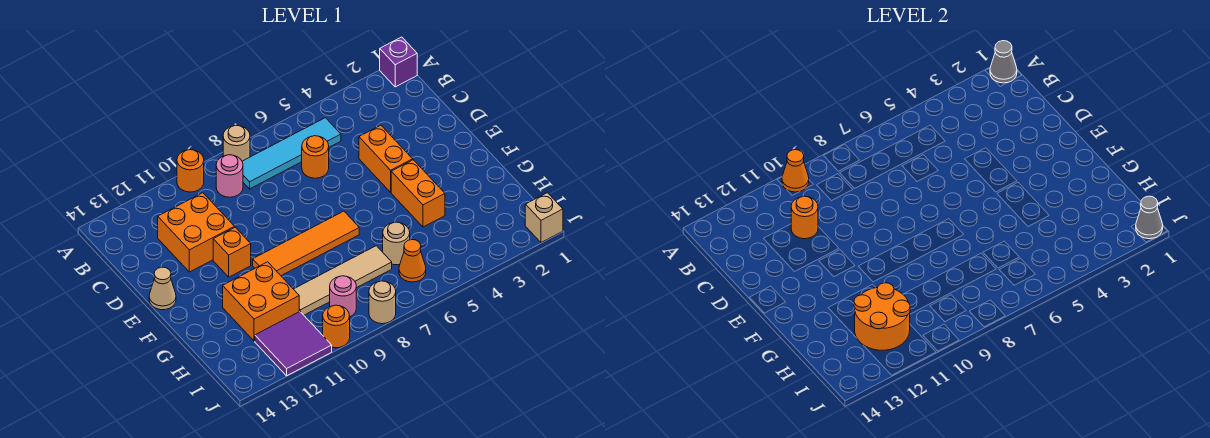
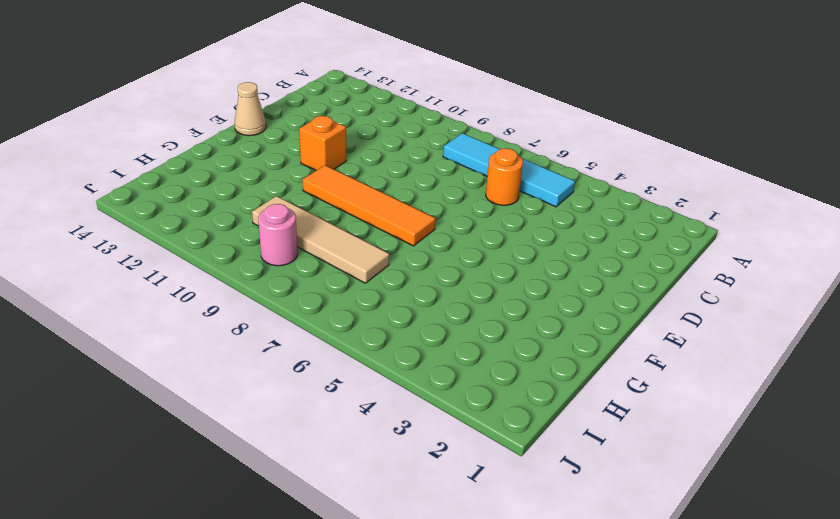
none -> purple 1x1 brick [380,37,417,87]
none -> tan 1x1 round brick [223,125,250,161]
none -> orange 1x1 round brick [177,150,204,192]

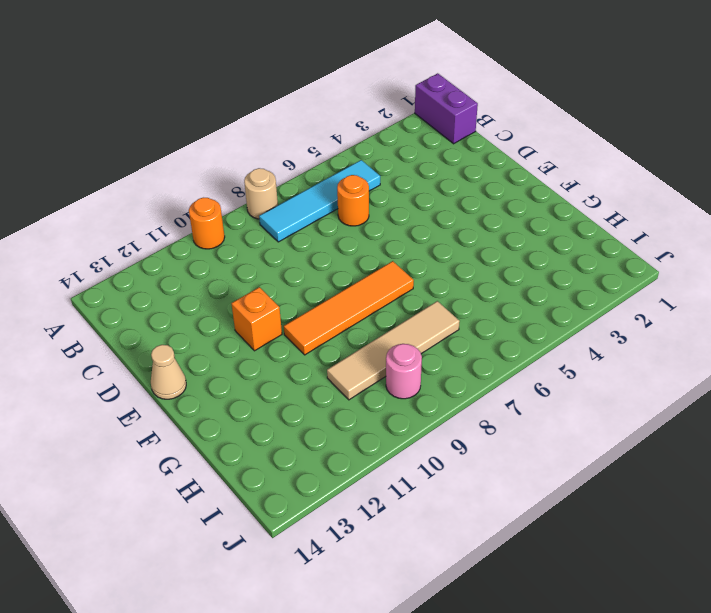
purple 1x2 brick [415,73,478,144] -> purple 1x1 brick [380,37,417,87]
none -> pink 1x1 round brick [216,155,243,197]
none -> orange 2x2 brick [158,193,235,272]
none -> orange 1x2 brick [359,125,413,192]

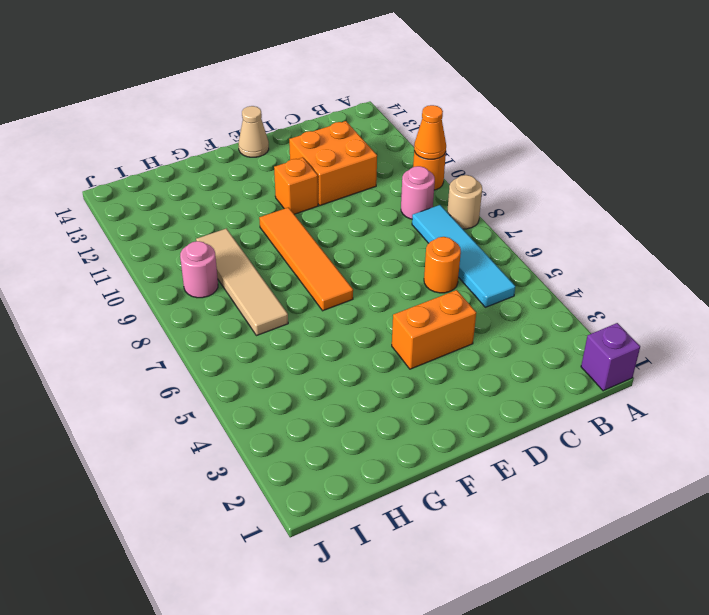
none -> orange 1x2 brick [391,160,445,227]
none -> orange 2x2 brick [223,262,299,341]
none -> tan 1x1 round brick [383,222,410,265]

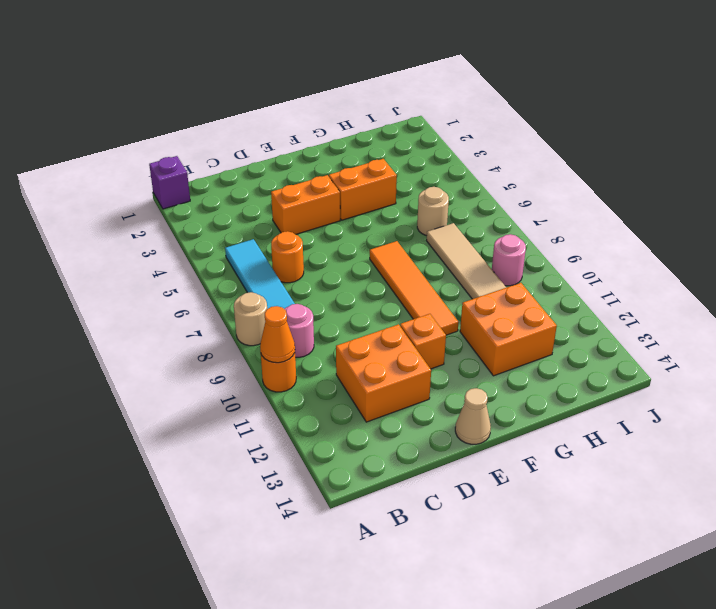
none -> orange 1x1 cone [399,240,426,282]
none -> purple 2x2 tile [255,311,332,376]
none -> tan 1x1 brick [525,193,563,242]

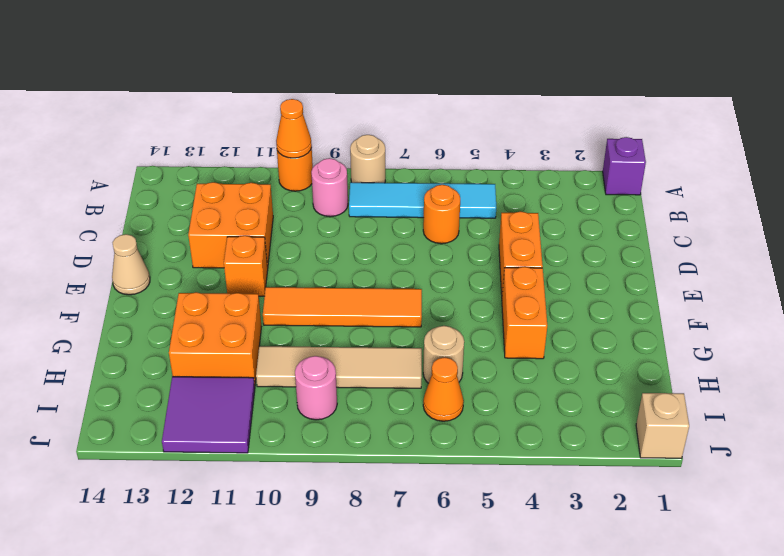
none -> tan 1x1 round brick [369,281,396,324]
none -> orange 1x1 round brick [323,305,350,348]
none -> grey 1x1 cone [990,41,1017,83]

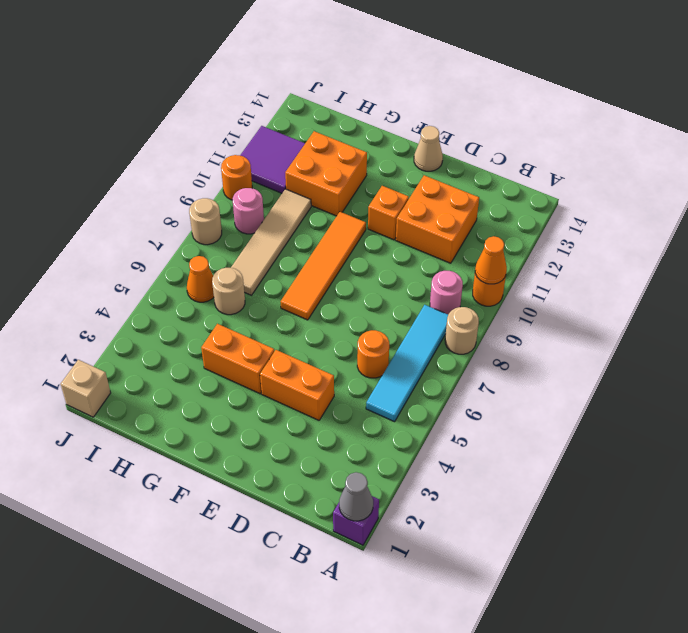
none -> orange 1x1 round brick [791,196,818,239]
none -> orange 2x2 round brick [854,283,910,350]
none -> grey 1x1 cone [1136,196,1163,239]

